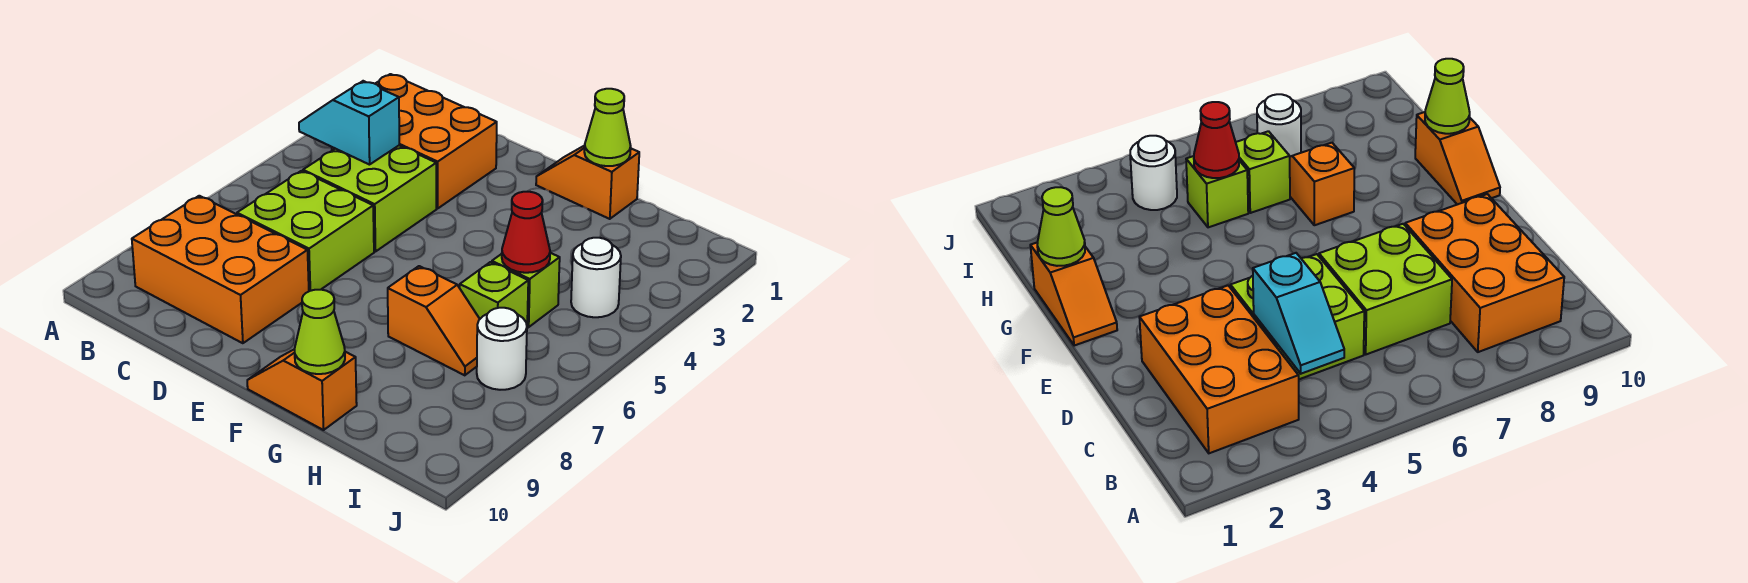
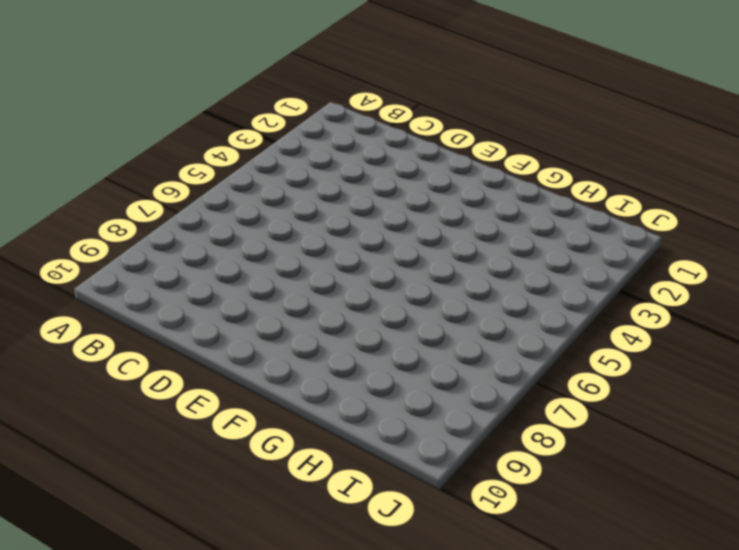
none -> orange 2x3 brick [332,74,497,208]
none -> orange 2x3 brick [132,196,309,343]
none -> lime 2x2 brick [303,146,436,252]

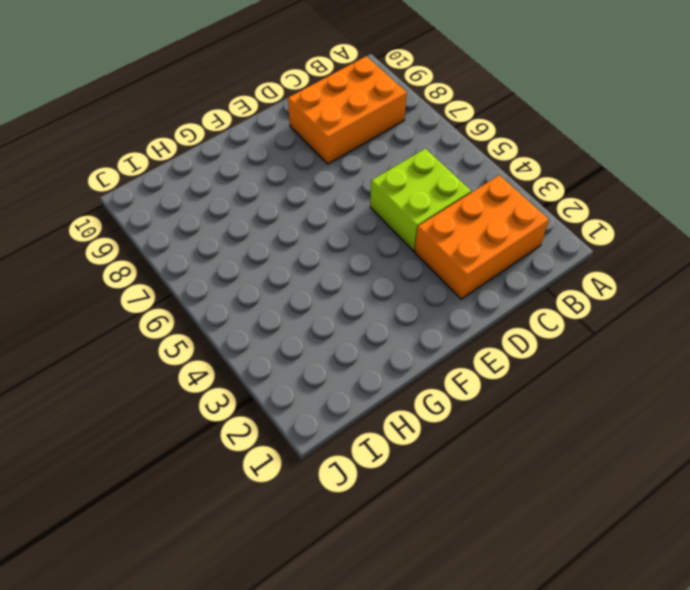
none -> lime 2x2 brick [237,171,374,291]
none -> orange 1x2 slope [536,145,639,219]
none -> orange 1x2 slope [247,350,357,430]

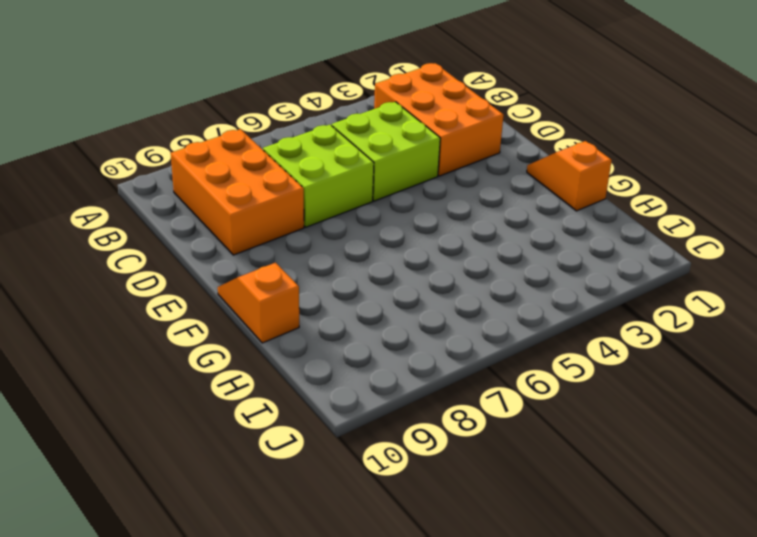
none -> orange 1x2 slope [388,266,480,375]
none -> lime 1x1 brick [492,253,560,327]
none -> lime 1x1 brick [460,262,528,325]

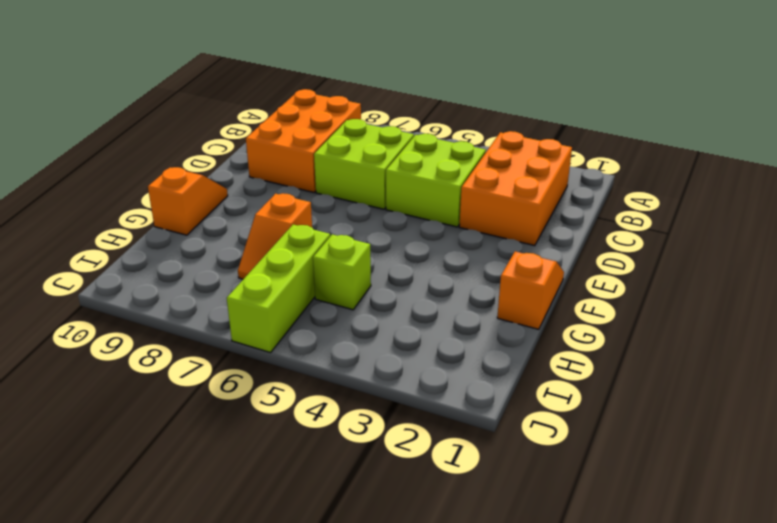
lime 1x3 brick [227,225,330,353] -> lime 1x1 brick [460,262,528,325]
none -> white 1x1 round brick [571,238,621,317]
none -> white 1x1 round brick [477,308,527,390]
none -> cyan 1x2 slope [299,81,399,165]

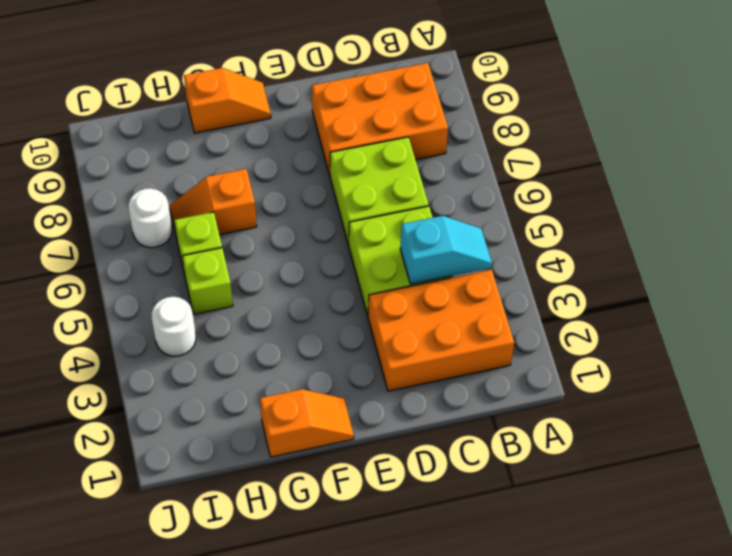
none -> lime 1x1 cone [584,89,631,166]
none -> lime 1x1 cone [294,290,345,374]
none -> red 1x1 cone [502,192,550,273]

